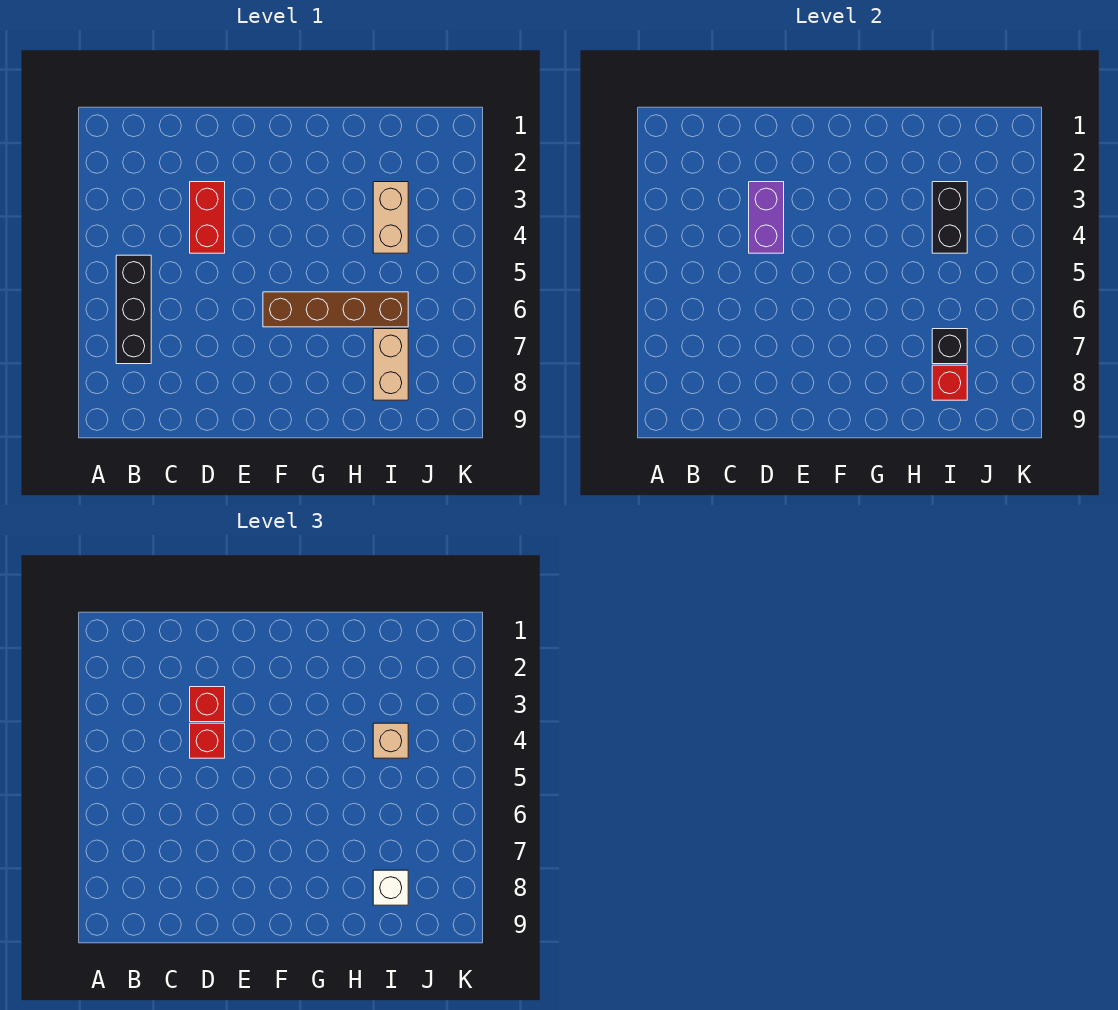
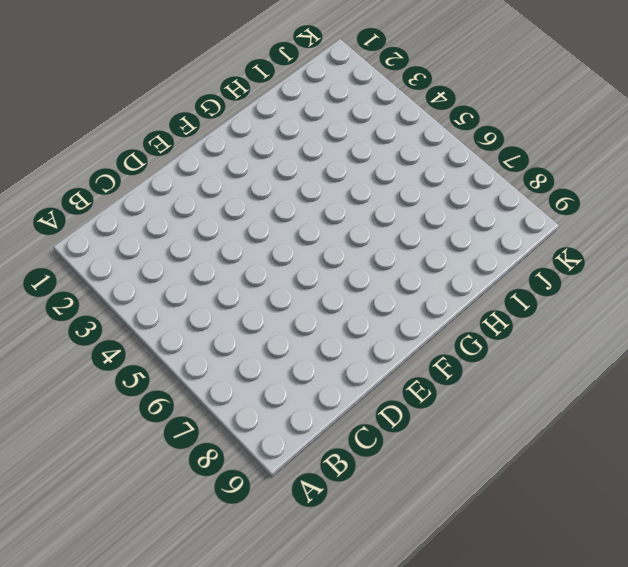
none -> black 1x3 brick [116,255,151,364]
none -> red 1x2 brick [190,182,225,253]
none -> brown 1x4 brick [263,292,408,327]

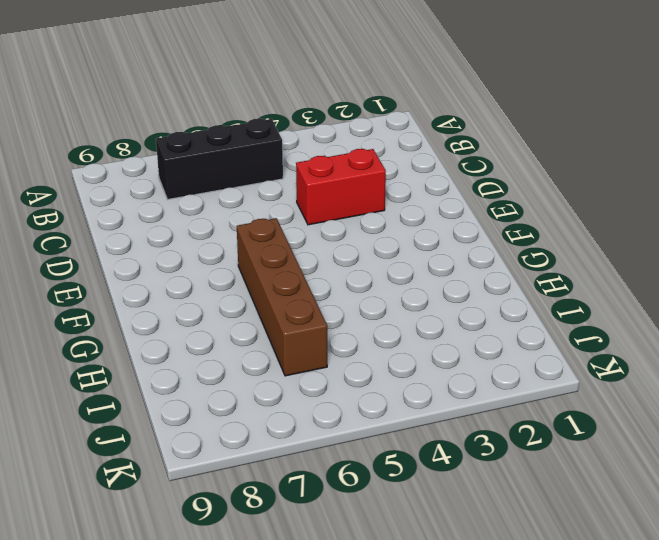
none -> tan 1x2 brick [373,182,408,253]
none -> tan 1x2 brick [373,329,408,400]
none -> purple 1x2 brick [749,182,784,253]

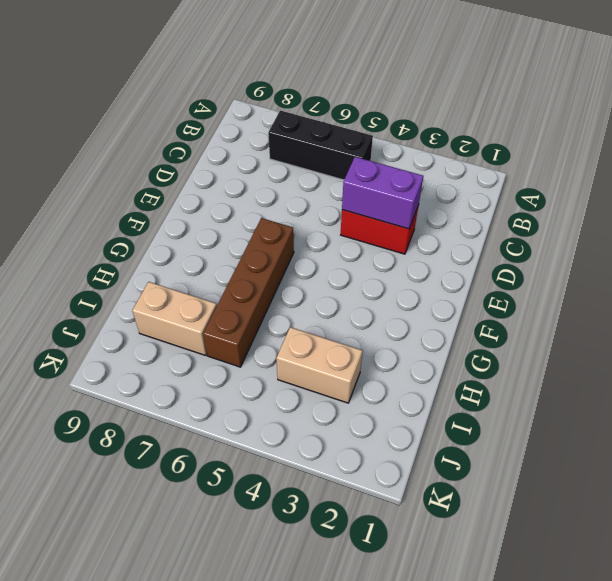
none -> black 1x2 brick [932,182,967,253]
none -> black 1x1 brick [932,329,967,364]
none -> red 1x1 brick [932,365,967,400]

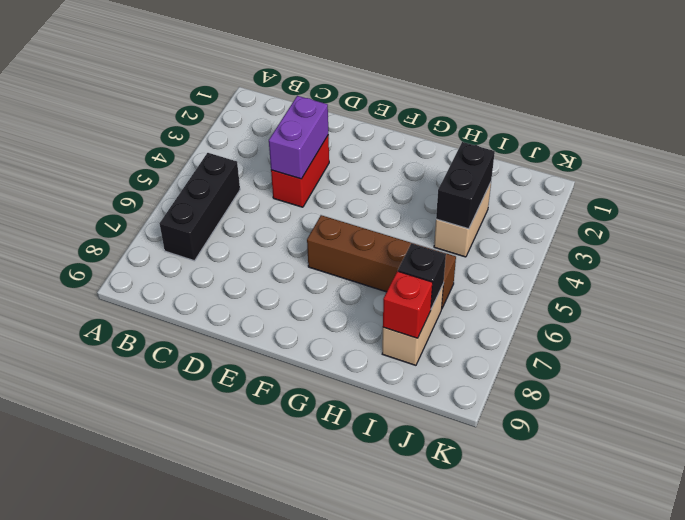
none -> red 1x1 brick [190,687,225,722]
none -> red 1x1 brick [190,723,225,758]
none -> tan 1x1 brick [373,723,408,758]

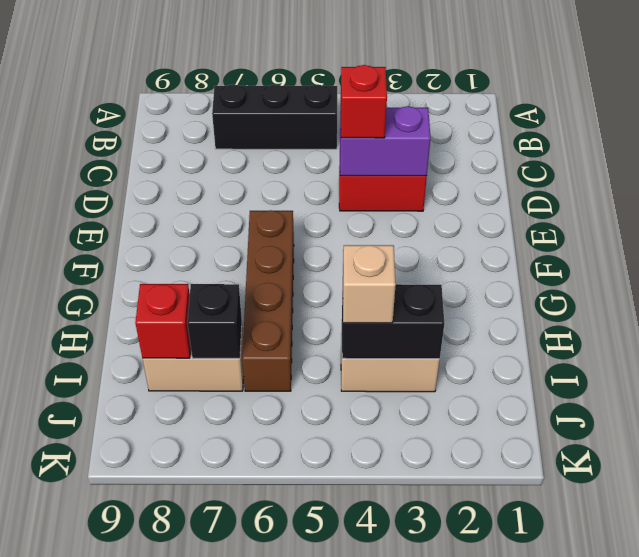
none -> red 1x1 brick [190,687,225,722]
none -> white 1x1 brick [373,870,408,905]

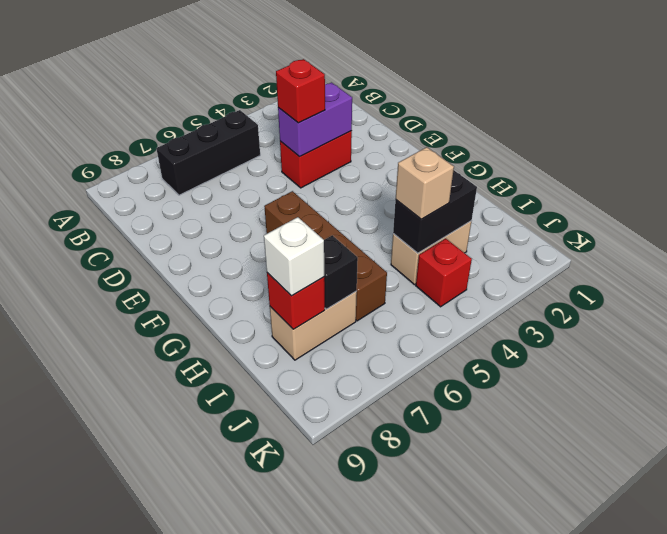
red 1x1 brick [416,239,472,307] -> red 1x1 brick moved to [190,687,225,722]

